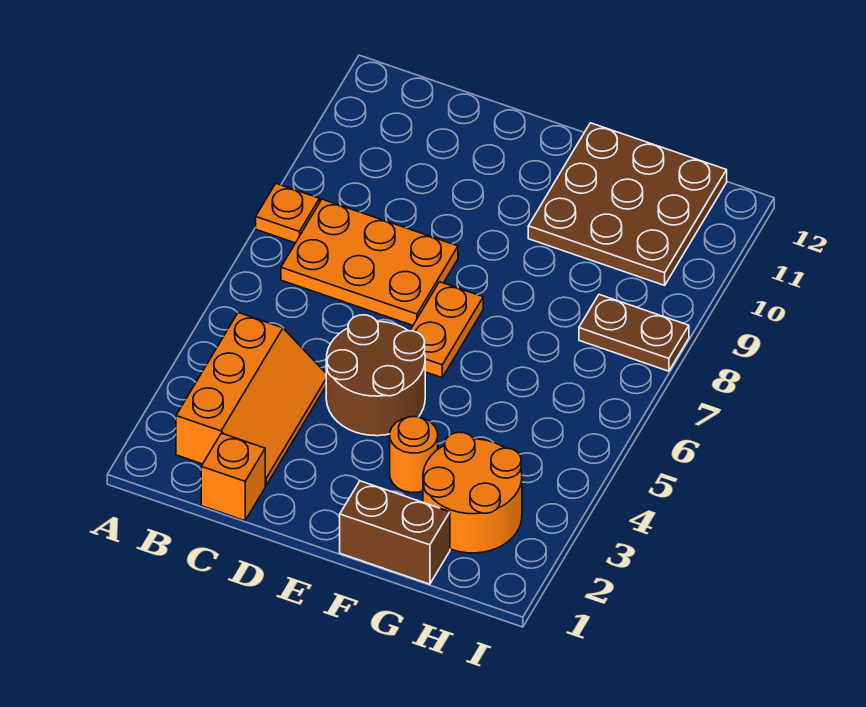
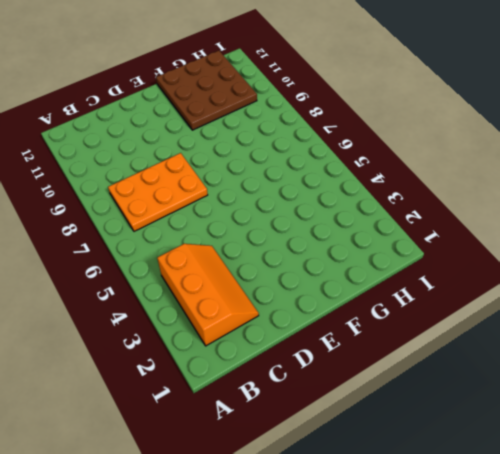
none -> orange 1x1 plate [256,184,320,243]
none -> orange 1x1 brick [201,433,265,521]

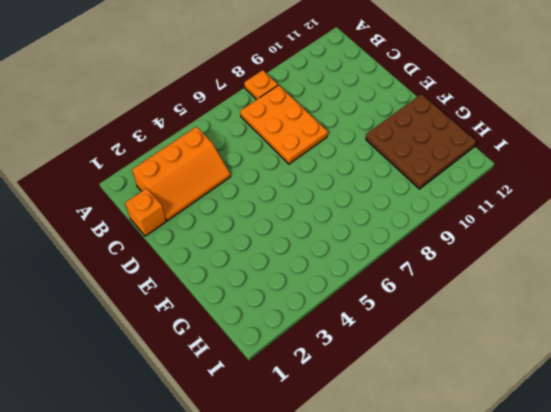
none -> brown 2x2 round brick [326,315,425,436]
none -> orange 1x2 plate [410,282,483,378]

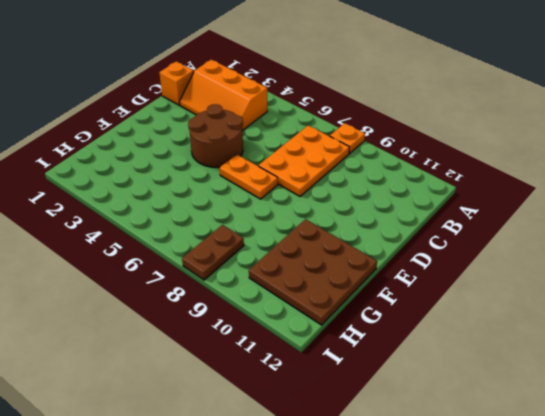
none -> brown 1x2 brick [340,481,450,584]
none -> orange 1x1 round brick [390,417,438,493]

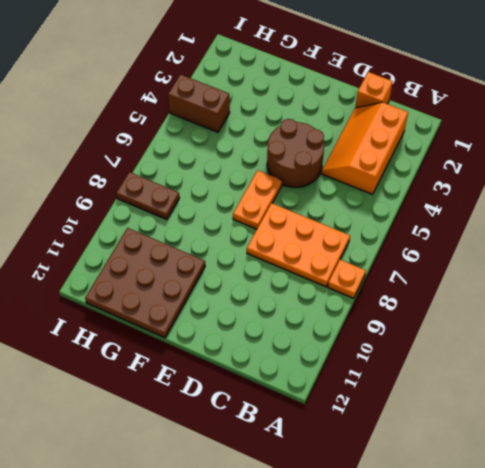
brown 1x2 brick [168,74,230,132] -> brown 1x2 brick moved to [340,481,450,584]
none -> orange 1x1 round brick [390,417,438,493]
none -> orange 2x2 round brick [423,432,522,553]

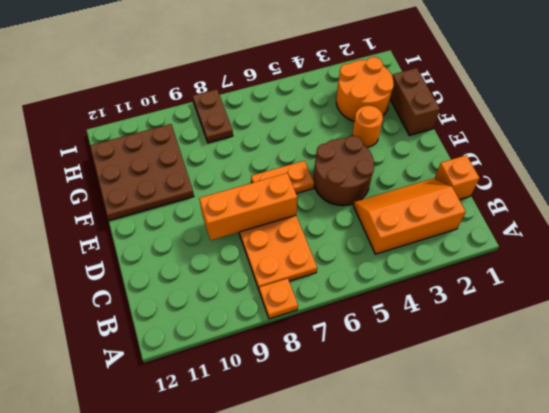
orange 1x3 brick [199,173,297,240] -> none

